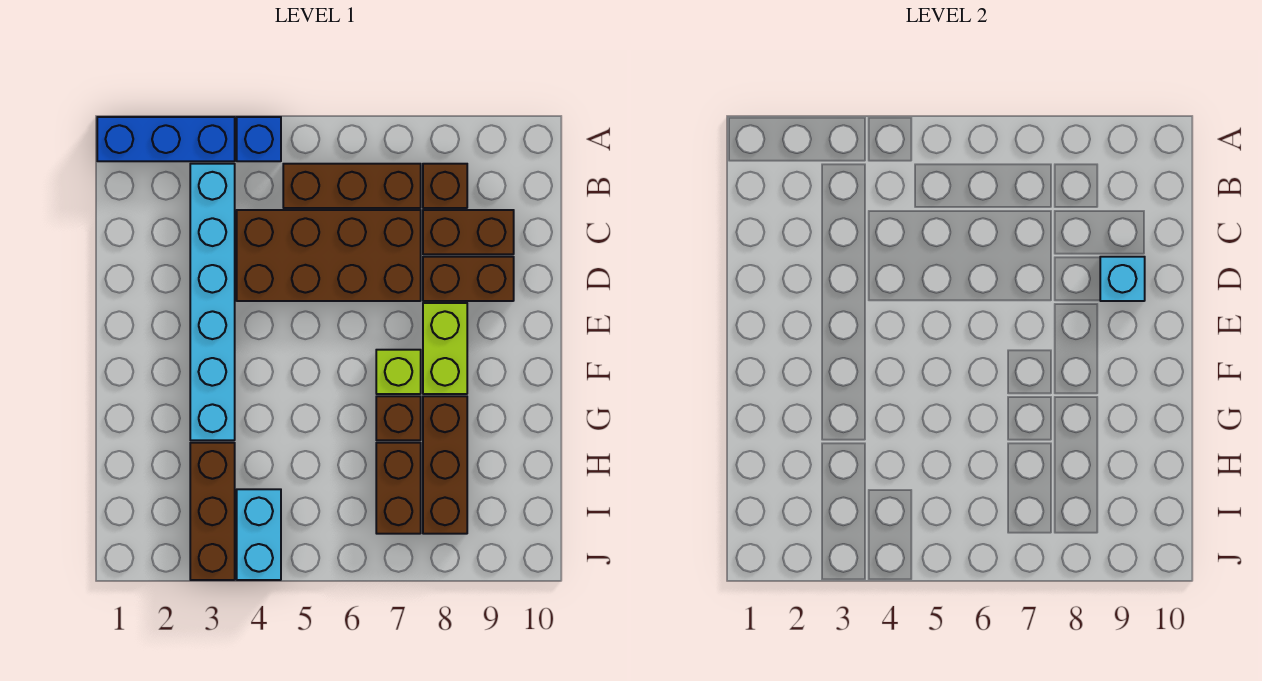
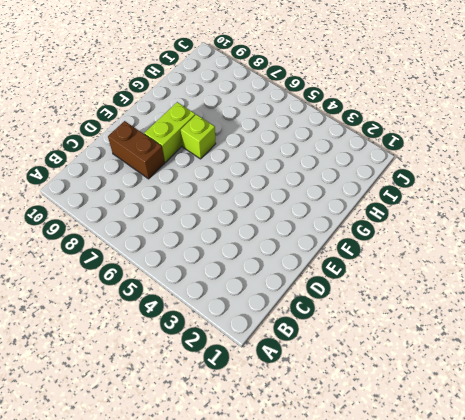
none -> blue 1x3 brick [97,117,235,161]
none -> blue 1x1 brick [237,117,281,161]
none -> cyan 1x6 brick [190,164,235,440]

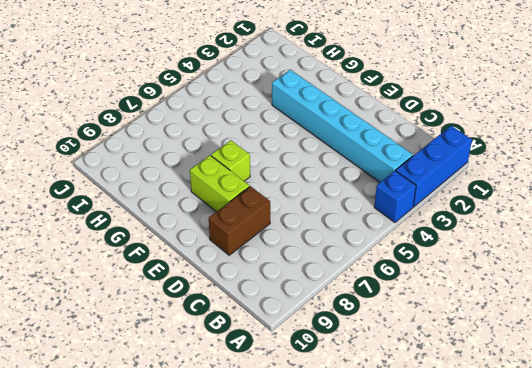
none -> brown 1x3 brick [283,164,421,208]
none -> brown 1x1 brick [423,164,467,208]
none -> brown 2x4 brick [237,210,421,301]

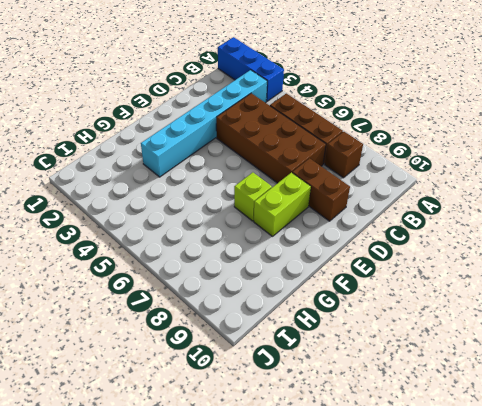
none -> blue 1x1 brick [237,117,281,161]
none -> brown 1x2 brick [423,210,514,254]
none -> brown 1x1 brick [376,396,421,440]

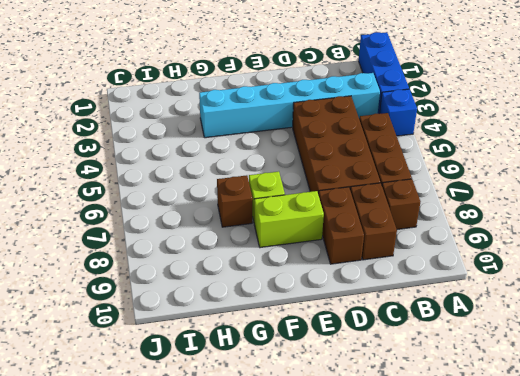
none -> brown 1x3 brick [423,396,467,534]
none -> brown 1x3 brick [190,443,235,580]
none -> brown 1x2 brick [376,443,421,534]

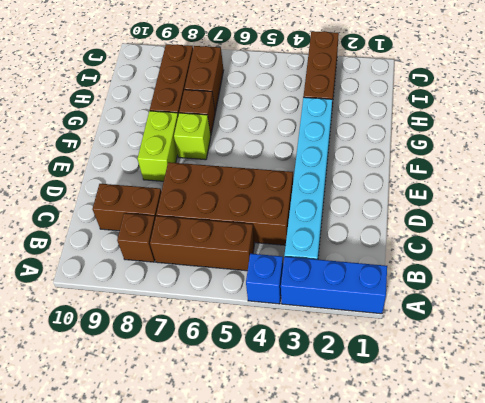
none -> brown 1x2 brick [423,257,514,301]
none -> cyan 1x2 brick [237,489,281,580]
none -> cyan 1x1 brick [1100,257,1145,301]

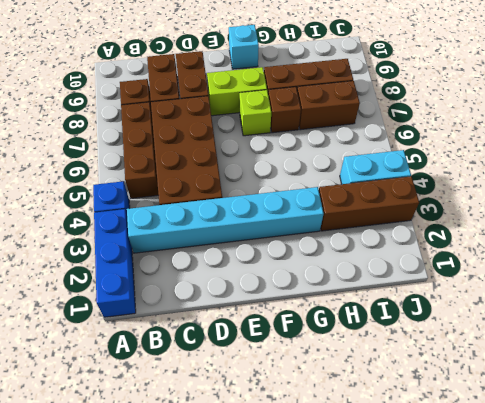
cyan 1x1 brick [229,25,259,69] -> cyan 1x1 brick moved to [1100,257,1145,301]

